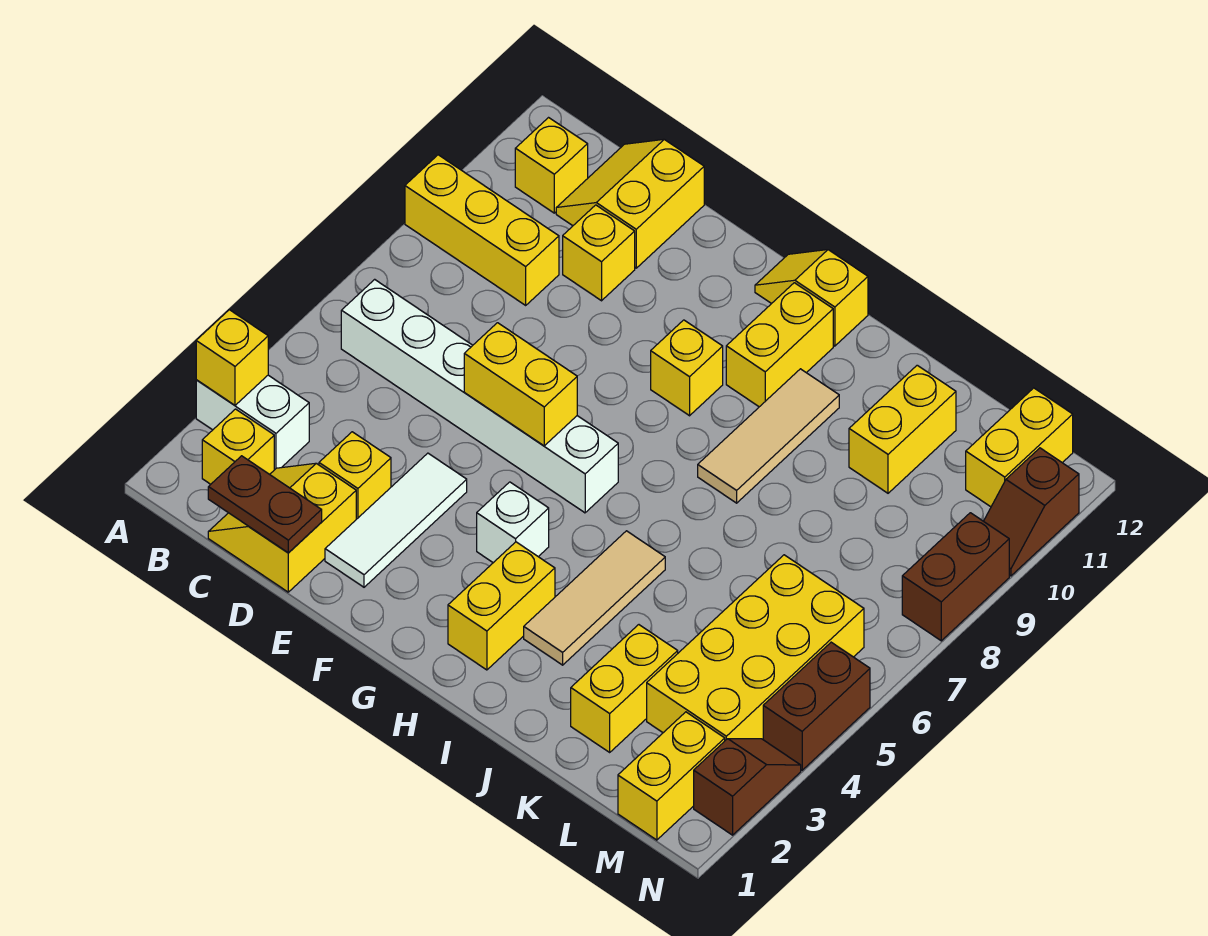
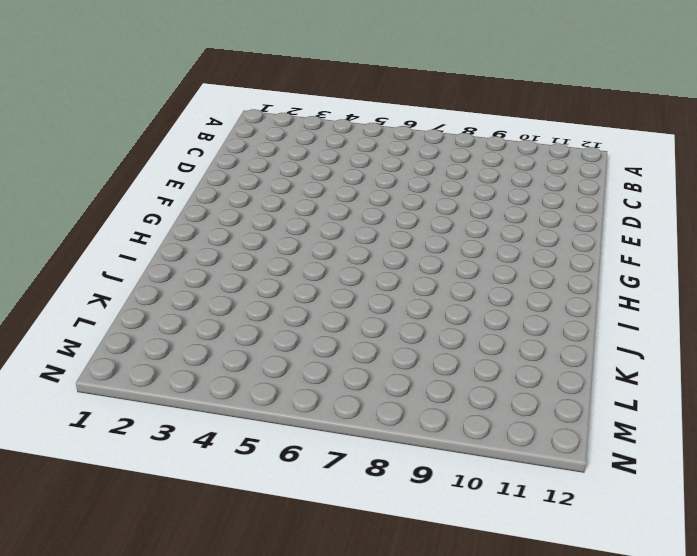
none -> white 1x2 brick [196,375,309,470]
none -> yellow 1x3 brick [405,155,559,305]
none -> yellow 1x1 brick [202,409,274,484]

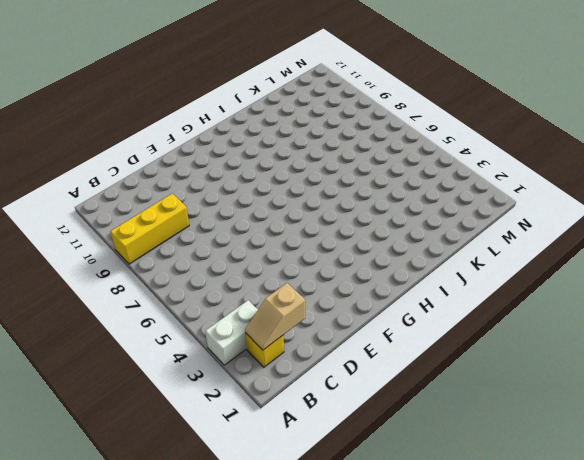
tan 1x2 slope [245,283,305,350] -> none
none -> white 1x6 brick [341,279,618,513]
none -> yellow 1x1 brick [515,118,588,213]
none -> yellow 2x2 slope [208,463,356,592]

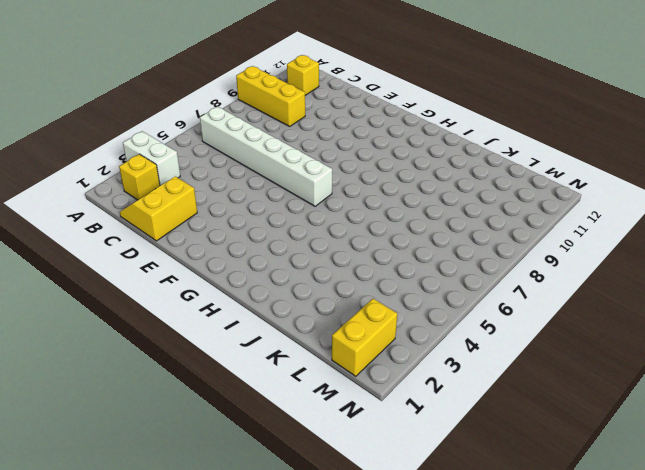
none -> yellow 2x2 slope [556,139,704,268]
none -> yellow 1x1 brick [319,432,391,519]
none -> yellow 1x1 brick [563,205,635,301]

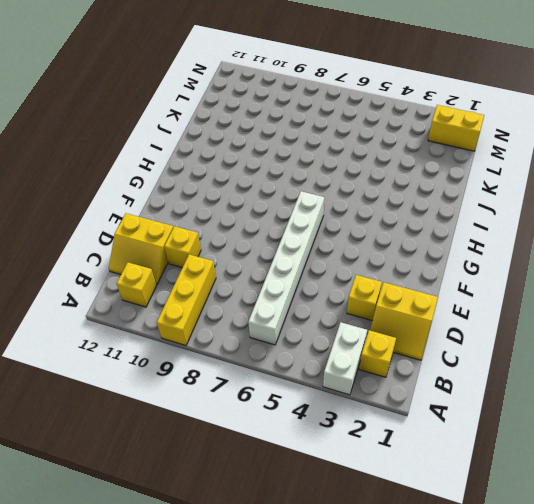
none -> white 1x3 tile [325,453,467,587]
none -> white 1x1 brick [477,482,549,563]
none -> yellow 1x1 brick [651,320,723,416]

